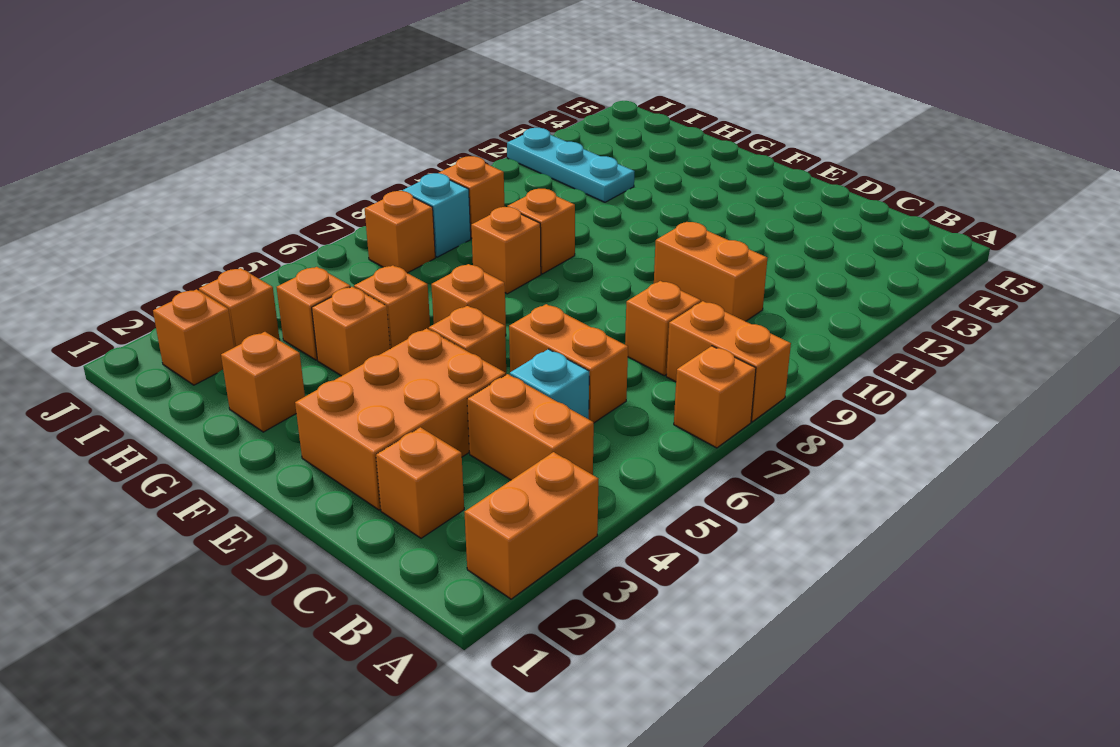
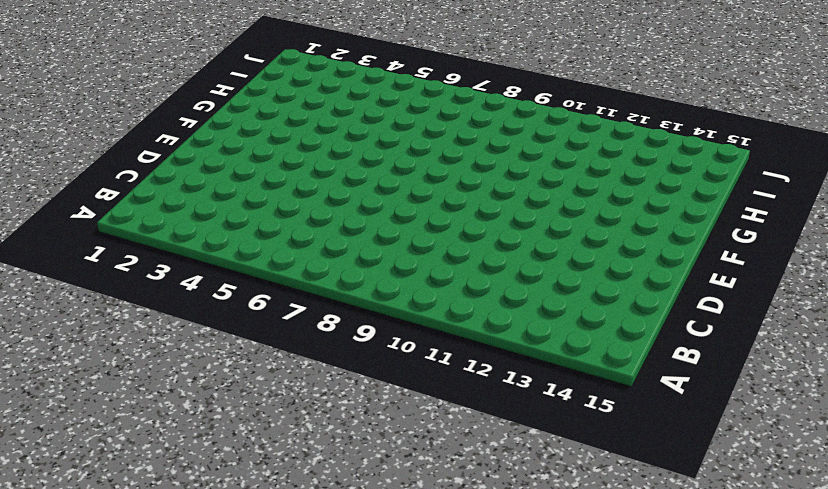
none -> orange 1x2 brick [464,452,598,599]
none -> orange 1x1 brick [674,346,756,448]
none -> orange 1x2 brick [666,301,791,422]

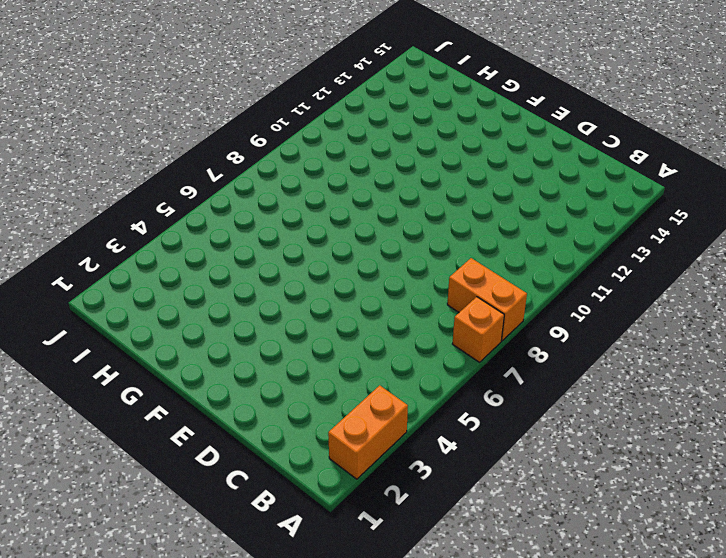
none -> orange 1x2 brick [467,374,594,480]
none -> orange 1x1 brick [376,427,464,538]
none -> cyan 1x1 brick [510,349,589,419]

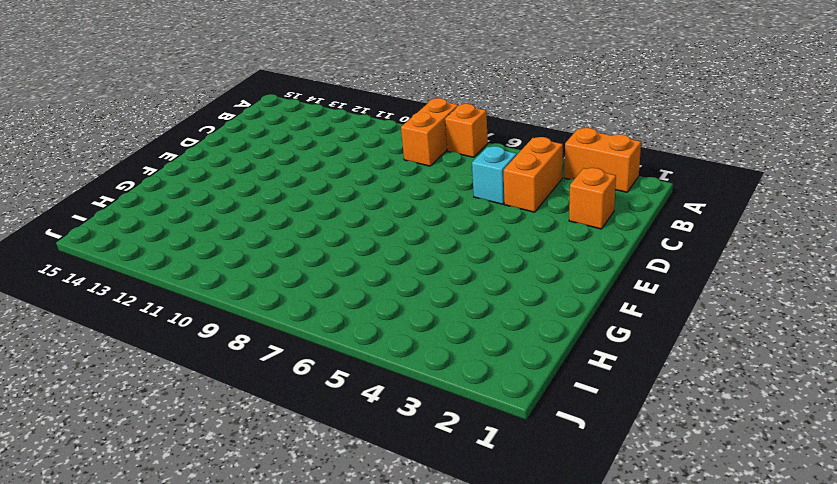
none -> orange 1x2 brick [509,304,628,423]
none -> orange 1x1 brick [625,281,701,376]
none -> orange 1x2 brick [654,222,767,321]

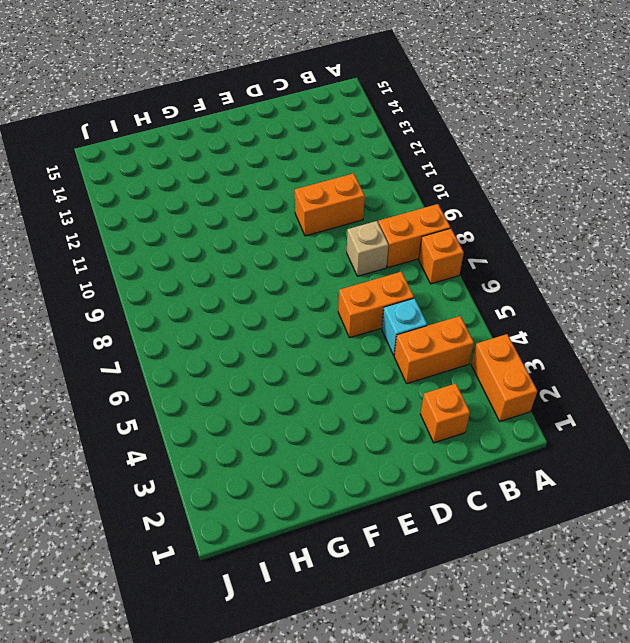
tan 1x1 brick [347,221,389,276] -> orange 1x1 brick [625,281,701,376]
none -> orange 2x3 brick [295,328,506,510]
none -> orange 1x1 brick [429,305,506,373]
none -> orange 1x1 brick [431,264,506,336]

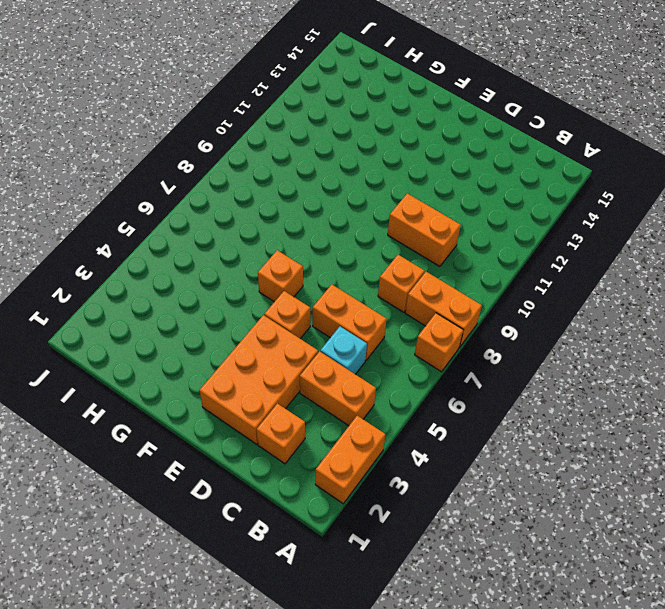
none -> orange 1x1 brick [221,332,305,432]
none -> orange 1x1 brick [312,287,390,376]
none -> orange 1x1 brick [354,265,430,349]

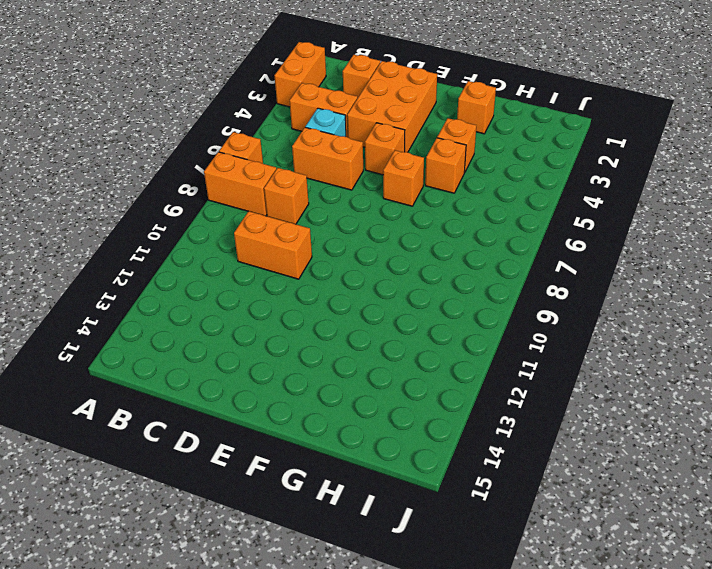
none -> orange 1x1 brick [471,207,541,294]
none -> orange 1x1 brick [507,189,575,274]
none -> orange 1x1 brick [277,267,350,360]

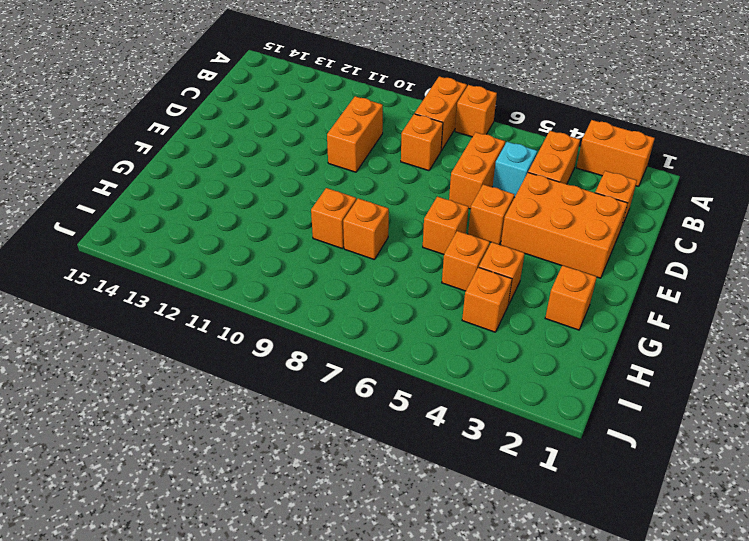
none -> cyan 1x3 plate [507,128,635,202]
none -> orange 1x1 brick [153,289,234,385]
none -> orange 1x1 brick [199,268,280,347]

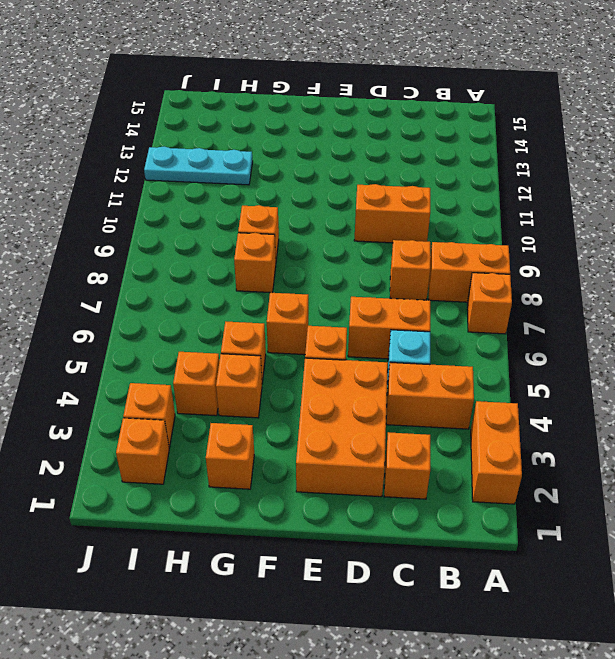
none -> orange 1x1 brick [365,191,435,273]
none -> cyan 1x1 brick [402,173,471,257]
none -> orange 1x1 brick [439,156,504,238]

